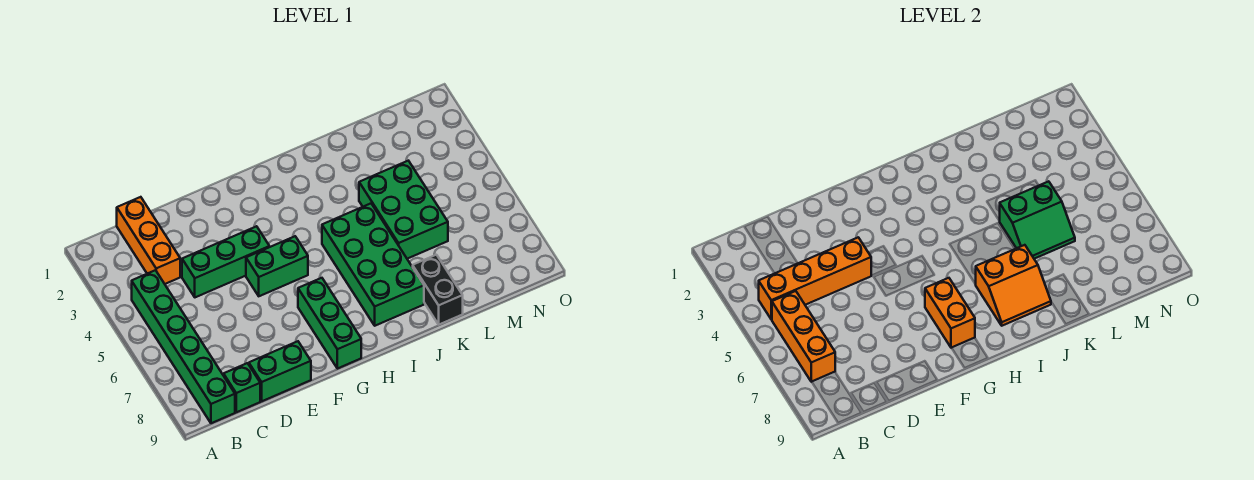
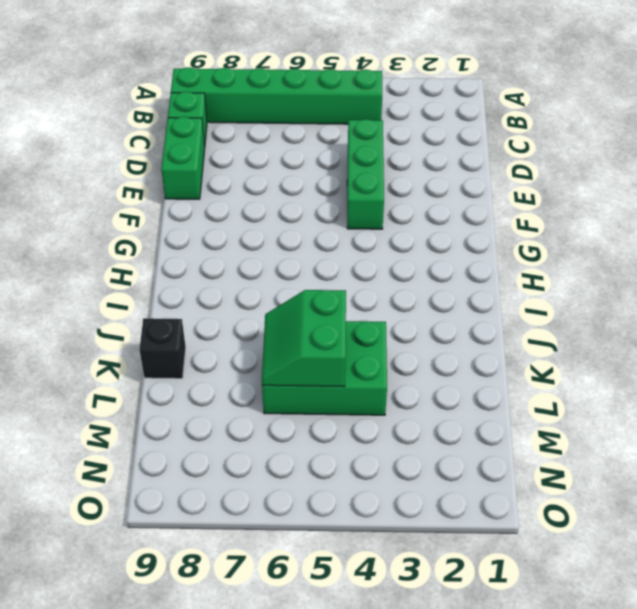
black 1x1 brick [139,318,186,379] -> black 1x2 brick [413,255,463,324]
none -> orange 1x3 brick [117,197,180,284]
none -> green 1x2 brick [246,236,308,296]
none -> green 1x3 brick [298,278,361,369]

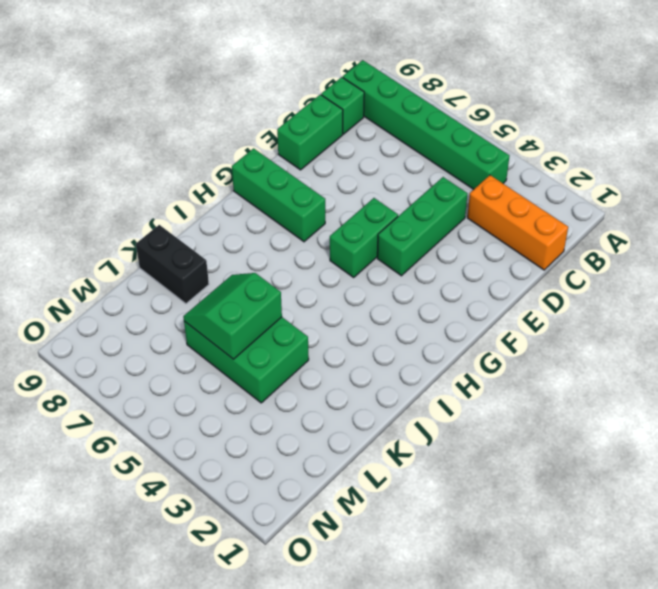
none -> green 2x4 brick [322,204,424,326]
none -> orange 1x4 brick [759,237,871,320]
none -> orange 1x3 brick [772,291,835,382]

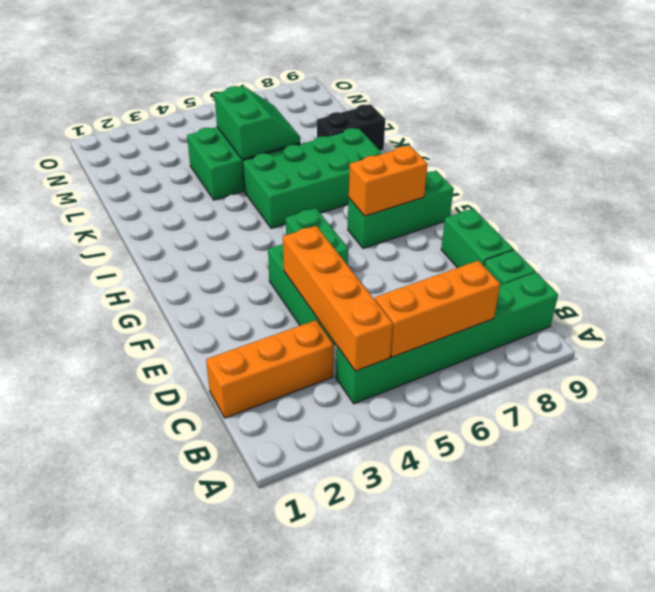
none -> orange 2x2 slope [976,245,1051,326]

